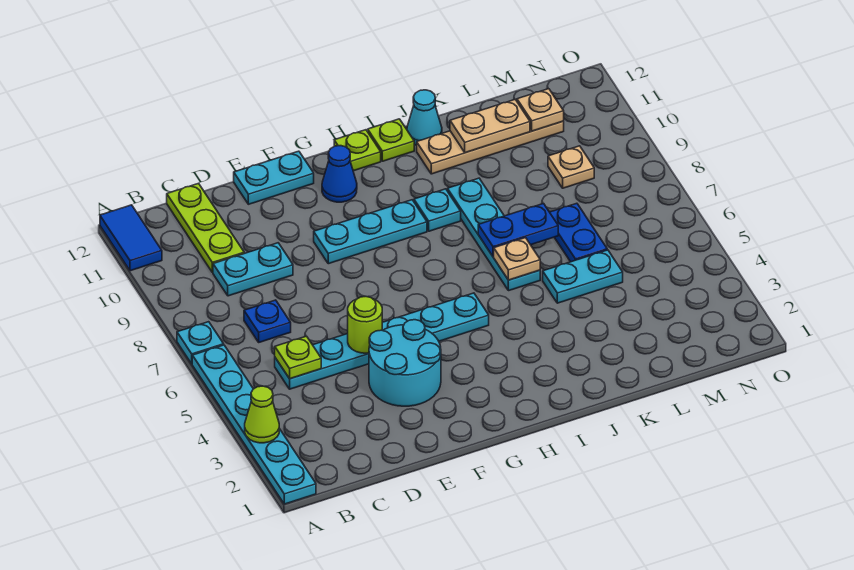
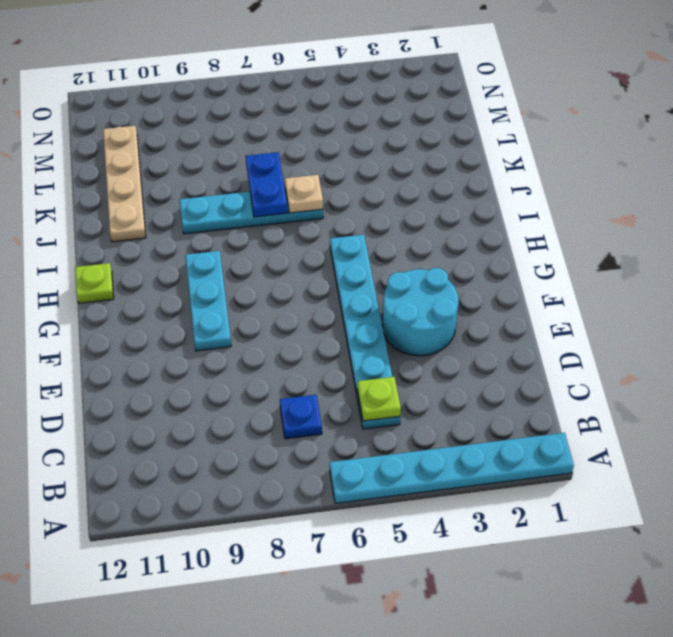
none -> cyan 1x1 plate [177,322,224,364]
none -> blue 1x2 tile [100,205,162,271]
none -> cyan 1x2 plate [213,243,293,296]

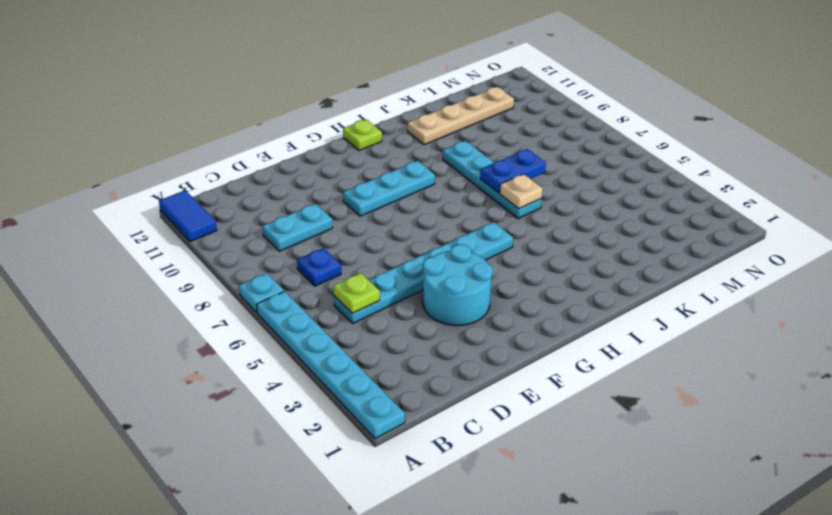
none -> lime 1x3 plate [167,184,244,273]
none -> cyan 1x2 plate [234,151,314,204]
none -> blue 1x1 cone [322,146,357,202]

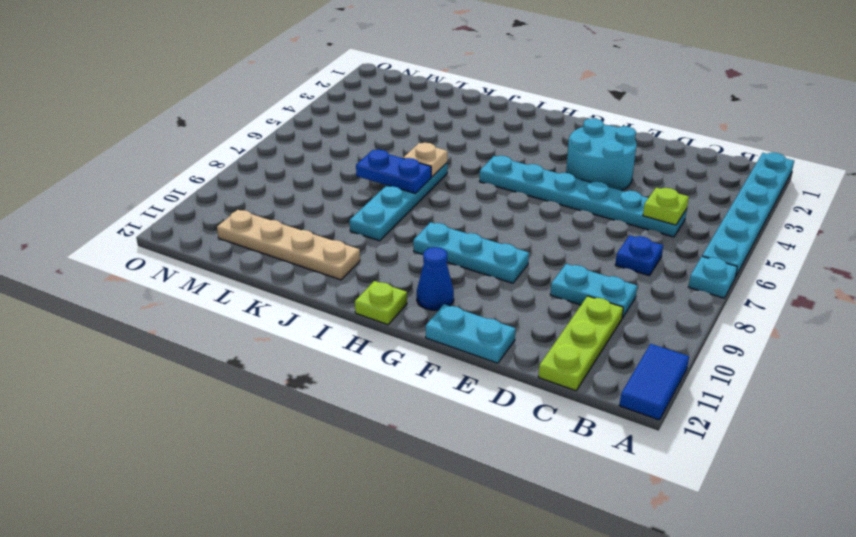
none -> cyan 1x1 plate [414,189,461,231]
none -> lime 1x1 plate [368,119,414,161]
none -> cyan 1x1 cone [407,90,442,145]

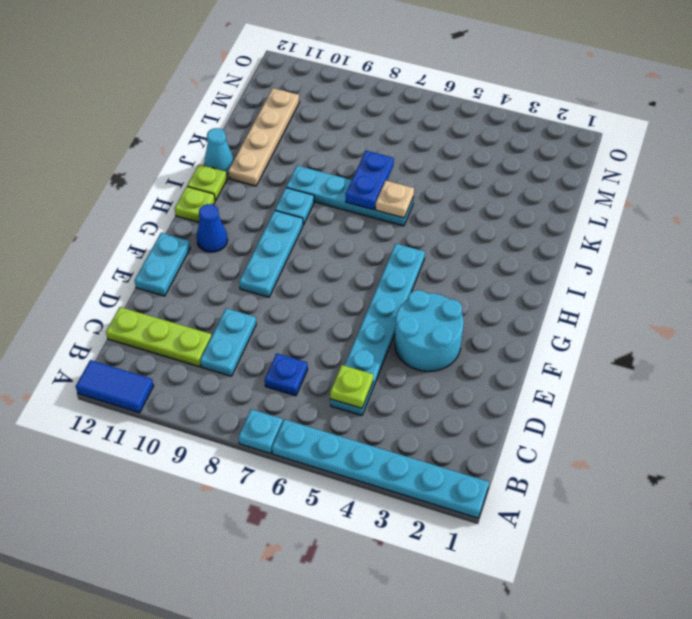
none -> cyan 1x2 plate [543,250,623,303]
none -> blue 1x2 plate [550,203,607,262]
none -> tan 1x1 plate [548,146,594,188]

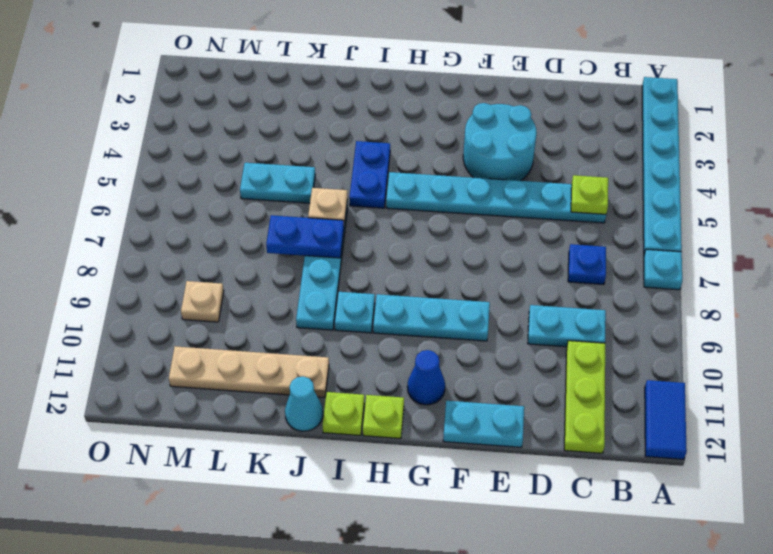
blue 1x2 plate [349,141,390,208] -> blue 1x2 plate moved to [550,203,607,262]
none -> lime 1x1 cone [245,386,279,443]
none -> lime 1x1 round brick [348,296,382,353]
none -> tan 1x2 plate [450,100,530,153]

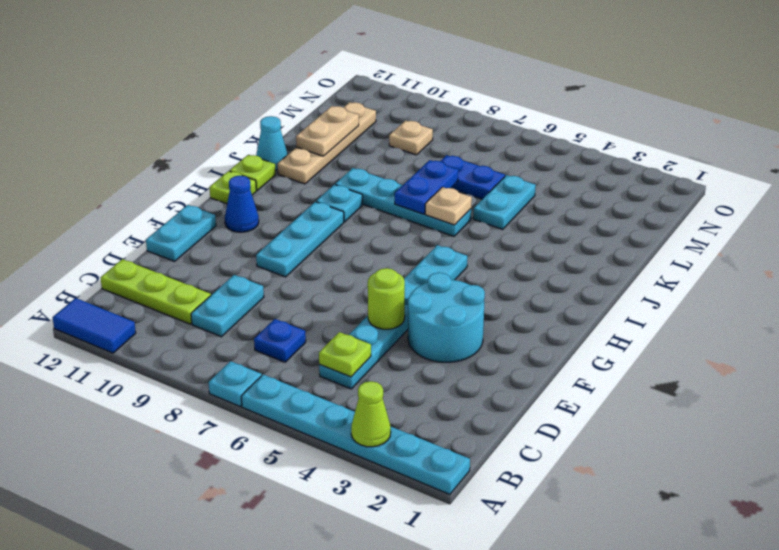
none -> tan 1x1 plate [517,89,564,131]

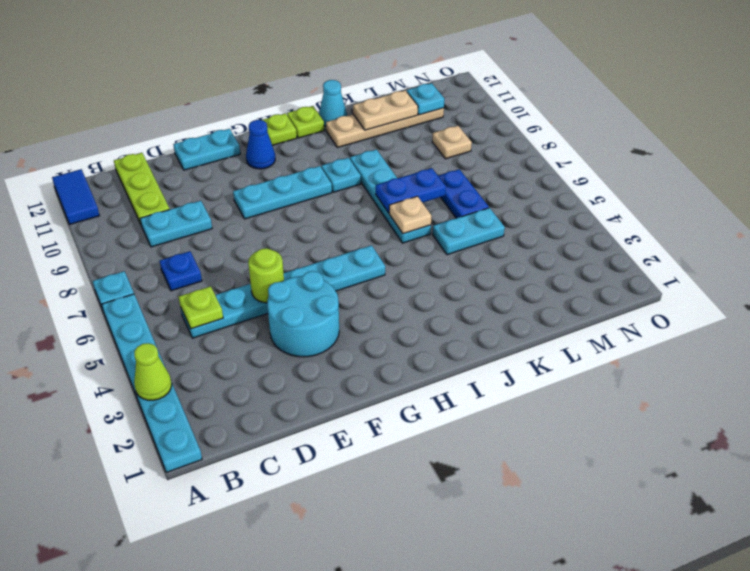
cyan 1x1 plate [407,83,444,115] -> tan 1x1 plate [517,89,564,131]

